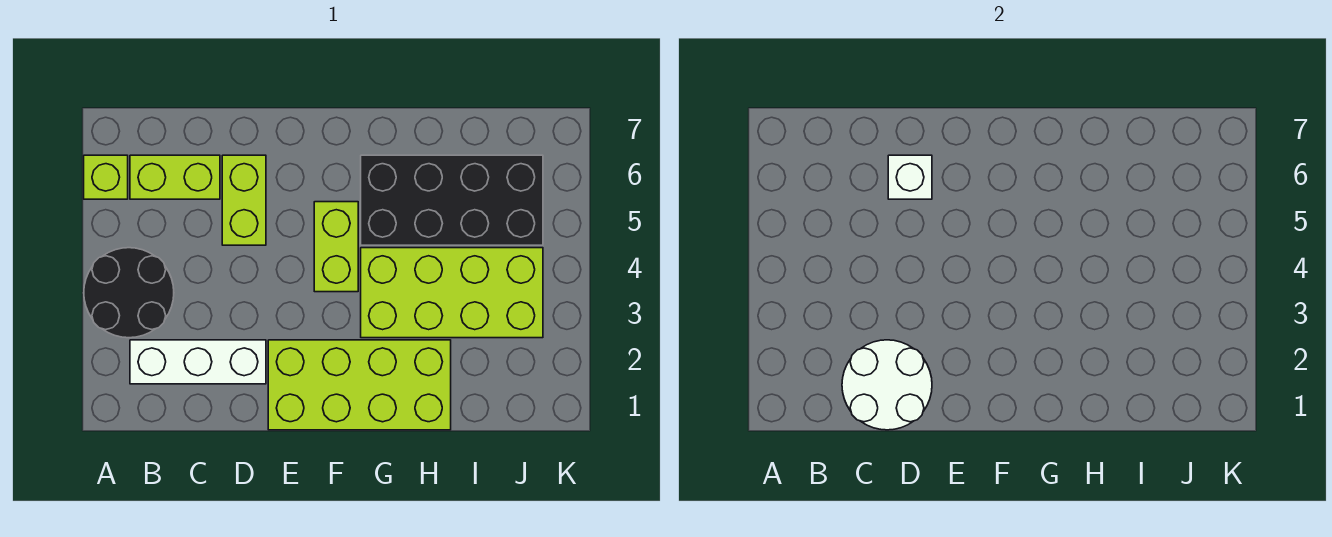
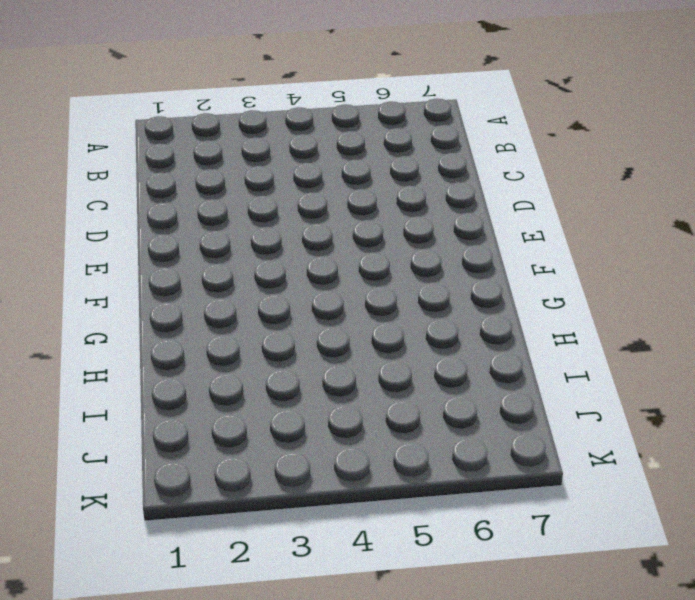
none -> black 2x2 round brick [84,248,174,338]
none -> lime 1x1 brick [84,155,128,199]

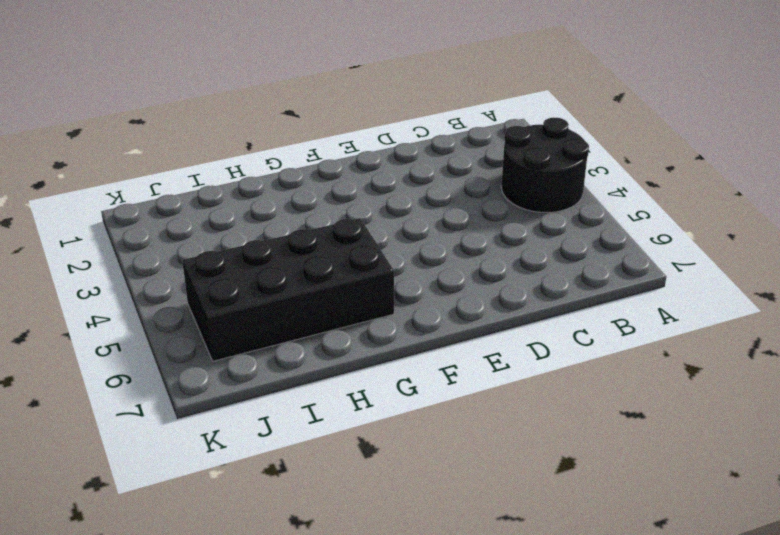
none -> lime 1x1 brick [84,155,128,199]
none -> white 1x3 brick [130,340,266,384]

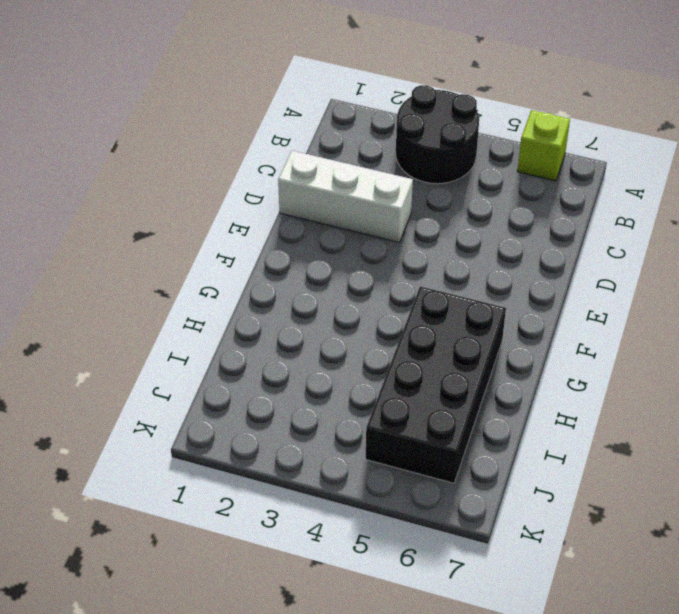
white 1x3 brick [278,151,413,242] -> white 1x3 brick turned to [130,340,266,384]
none -> lime 1x2 brick [130,155,220,199]
none -> lime 1x2 brick [222,155,266,245]

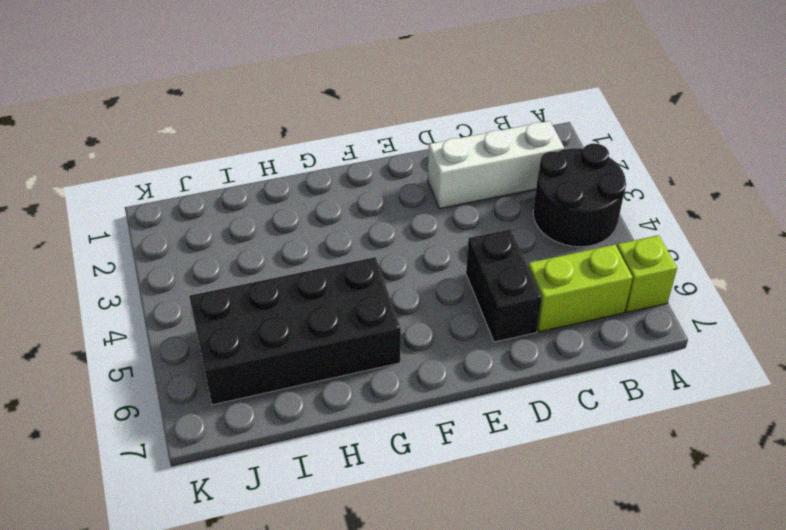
black 1x2 brick [466,229,542,342] -> lime 1x2 brick [222,155,266,245]
none -> lime 2x4 brick [268,340,451,430]
none -> lime 1x2 brick [314,202,358,292]

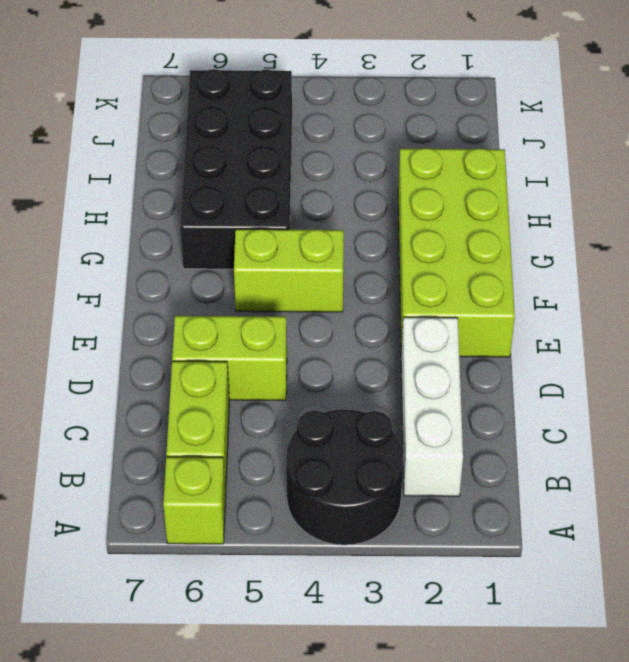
none -> lime 2x4 brick [361,248,543,338]
none -> white 2x2 round brick [842,340,932,430]

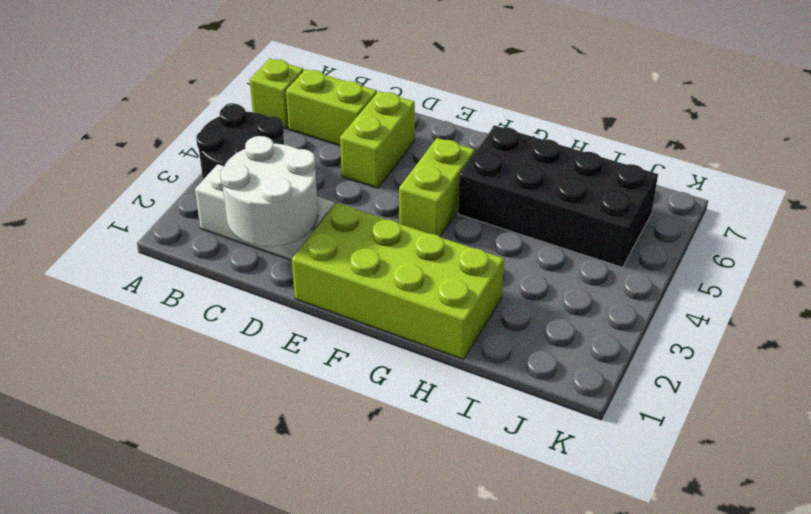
none -> lime 2x4 brick [361,248,543,338]
none -> white 1x1 brick [888,155,932,199]

